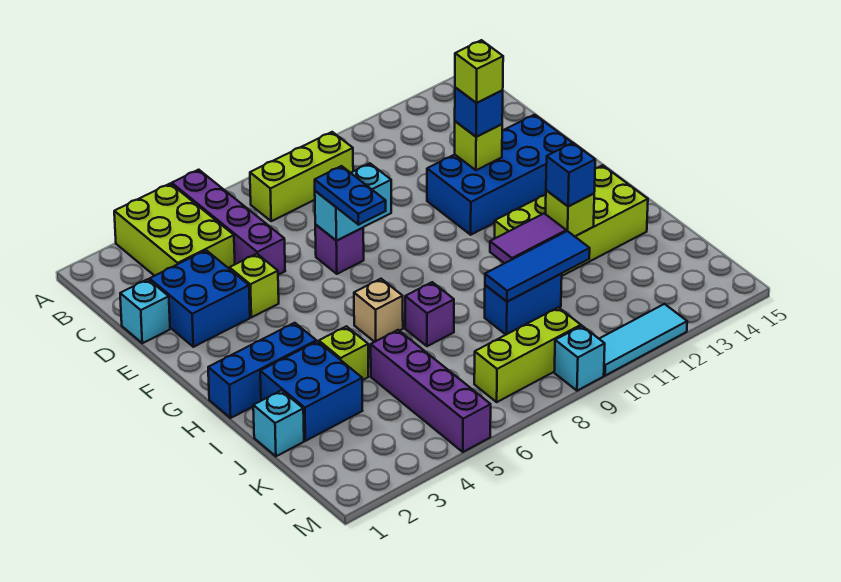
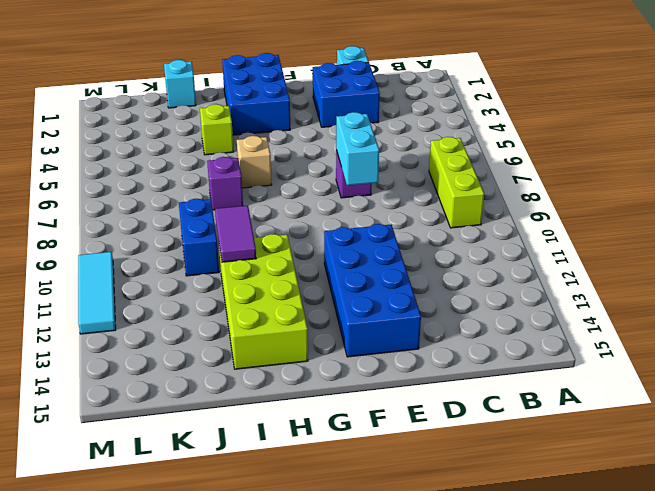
blue 2x3 brick [222,53,290,135] -> blue 1x3 brick [208,323,316,418]
none -> lime 2x3 brick [114,184,235,276]
none -> purple 1x4 brick [172,170,285,275]
none -> lime 1x1 brick [230,254,279,317]

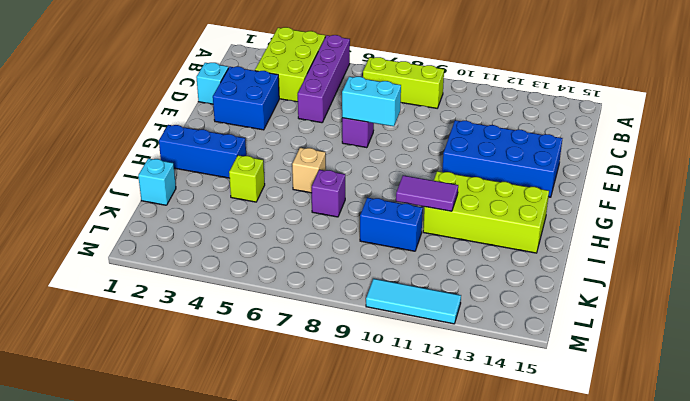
none -> lime 1x1 brick [230,254,279,317]
none -> blue 2x2 brick [260,341,362,441]
none -> purple 1x4 brick [371,330,491,452]

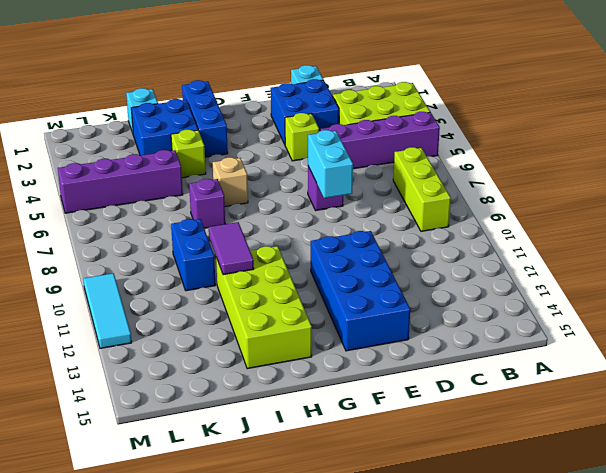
none -> lime 1x3 brick [474,307,581,402]
none -> cyan 1x1 brick [554,326,605,391]
none -> lime 1x1 brick [455,121,502,170]

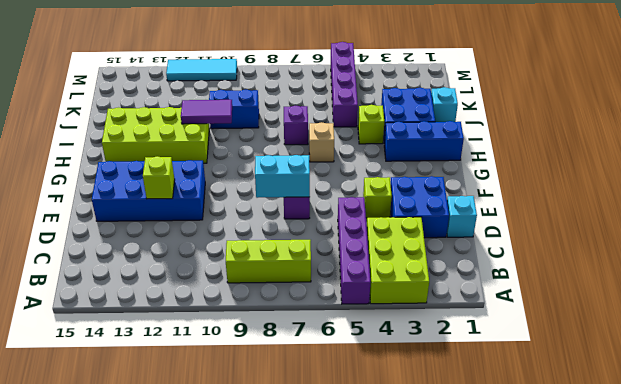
none -> lime 1x3 brick [474,307,581,402]
none -> cyan 1x1 brick [554,326,605,391]
none -> lime 1x1 brick [546,190,594,236]

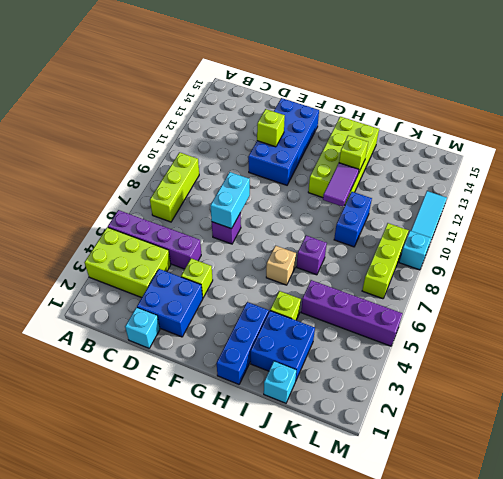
none -> blue 1x3 tile [485,231,590,302]
none -> blue 1x2 plate [315,166,386,225]
none -> blue 1x1 brick [455,87,503,137]

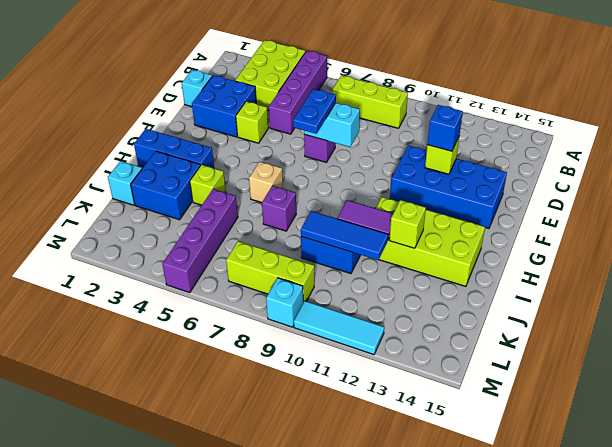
none -> blue 1x1 brick [546,143,595,207]
none -> lime 1x1 brick [455,40,503,103]

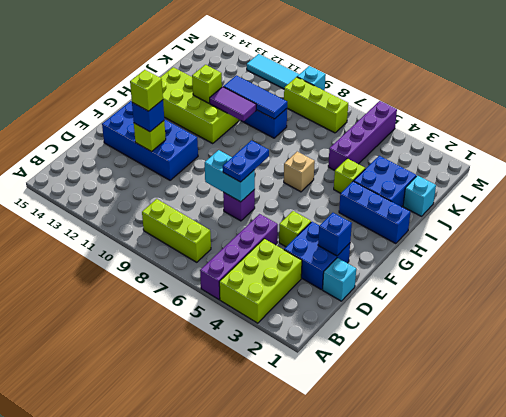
blue 1x1 brick [318,213,352,256] -> blue 1x1 brick moved to [546,143,595,207]
none -> purple 1x1 brick [405,282,454,346]

